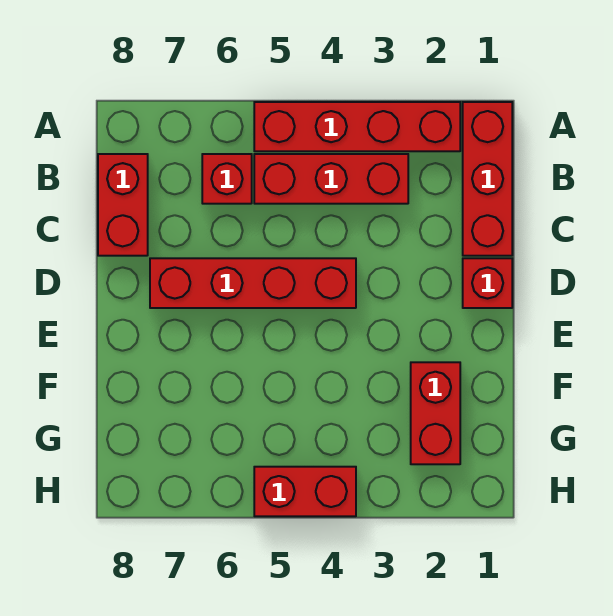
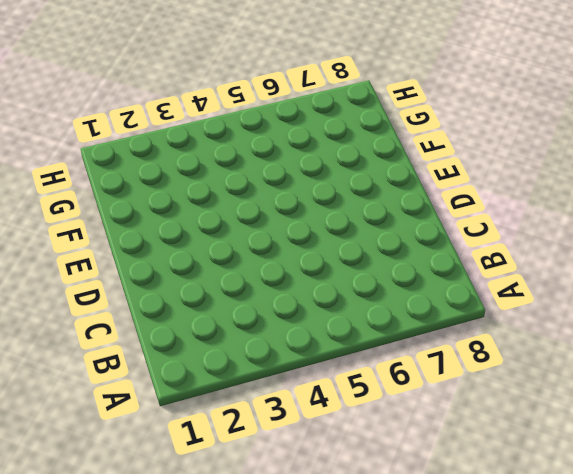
none -> red 1x3 brick [463,102,512,256]
none -> red 1x4 brick [254,102,460,151]

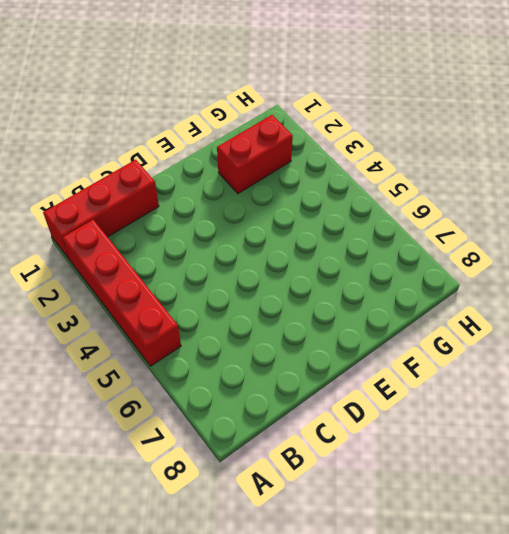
none -> red 1x3 brick [254,154,408,204]
none -> red 1x1 brick [202,154,252,204]

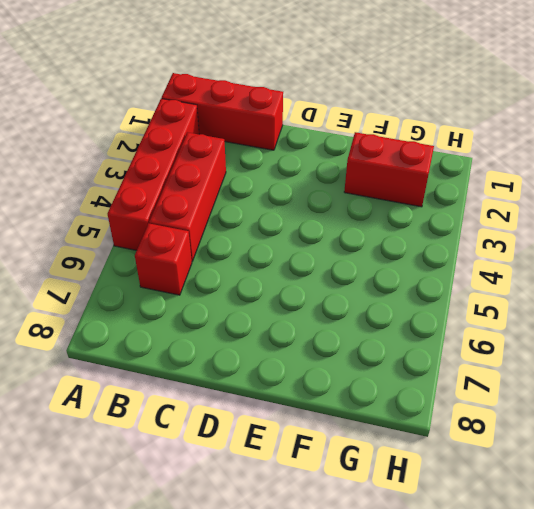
none -> red 1x2 brick [98,154,148,256]
none -> red 1x1 brick [463,258,512,308]

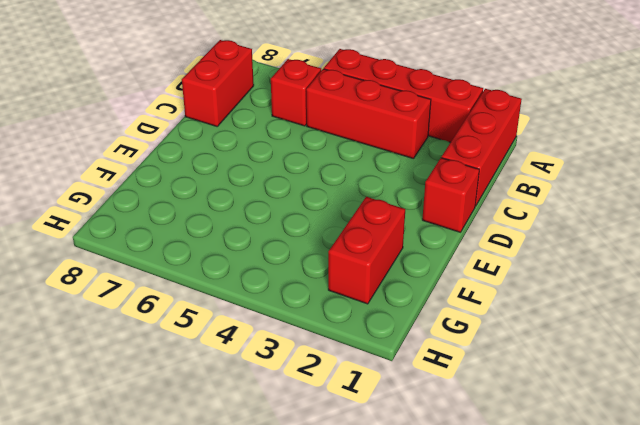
none -> red 1x4 brick [150,258,356,308]
none -> red 1x2 brick [254,467,356,516]

